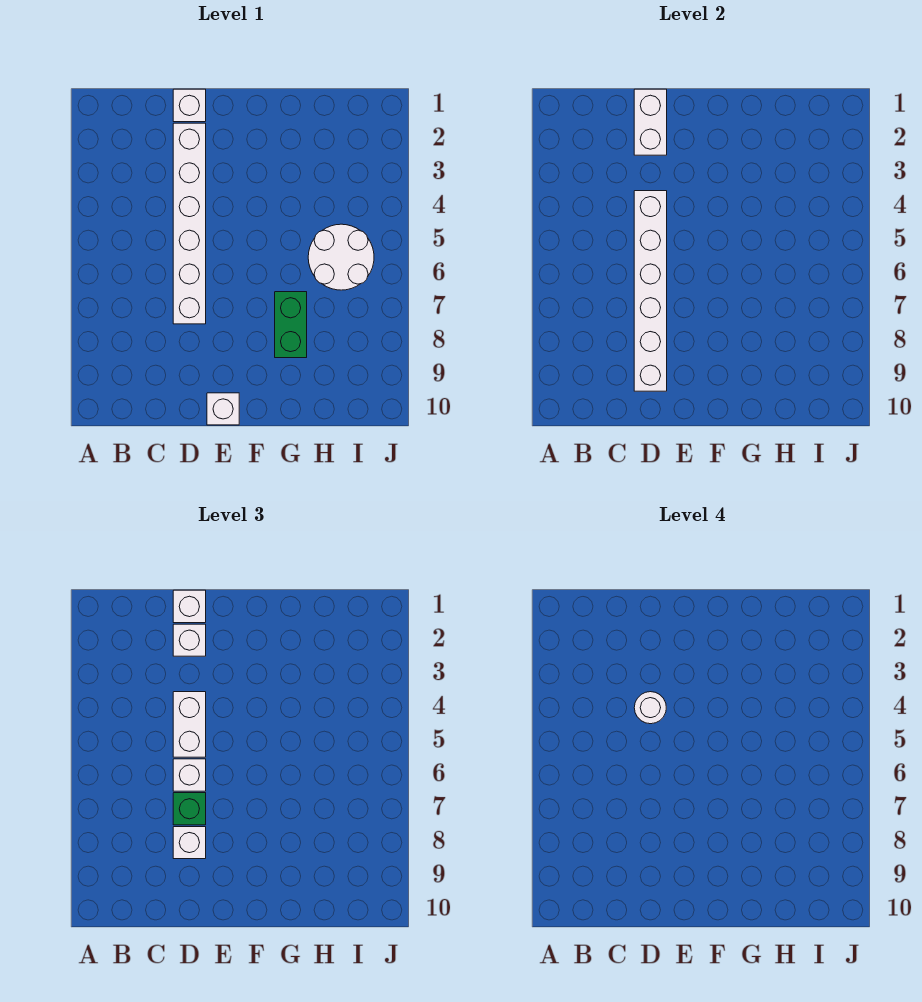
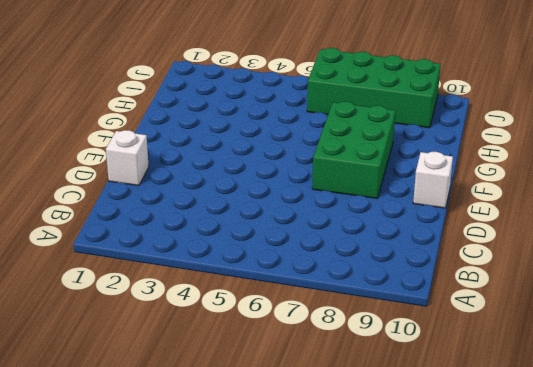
green 2x3 brick [312,102,395,198] -> green 1x2 brick [275,292,307,358]
green 2x4 brick [307,48,441,128] -> white 2x2 round brick [308,224,374,290]
none -> white 1x6 brick [173,123,206,324]
none -> white 1x2 brick [634,89,667,155]
none -> white 1x6 brick [634,191,667,391]

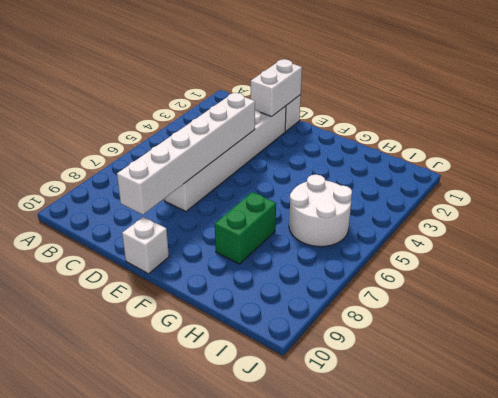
none -> white 1x1 brick [173,590,206,623]
none -> white 1x1 brick [173,624,206,656]
none -> white 1x2 brick [173,692,206,757]

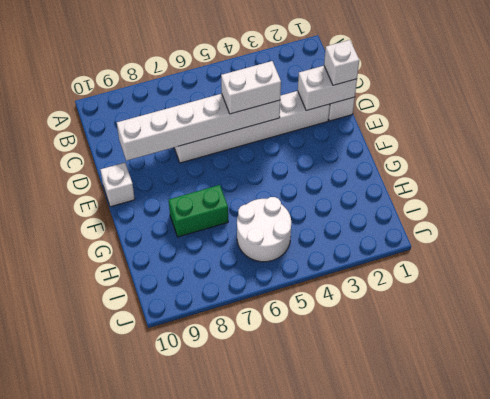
none -> white 1x1 brick [173,624,206,656]
none -> white 1x1 brick [173,759,206,791]
none -> green 1x1 brick [173,793,206,825]

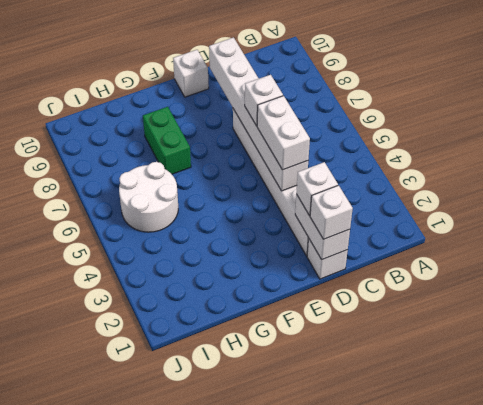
none -> green 1x1 brick [173,793,206,825]
none -> white 1x1 brick [173,827,206,859]
none -> white 1x1 round brick [634,692,666,724]

